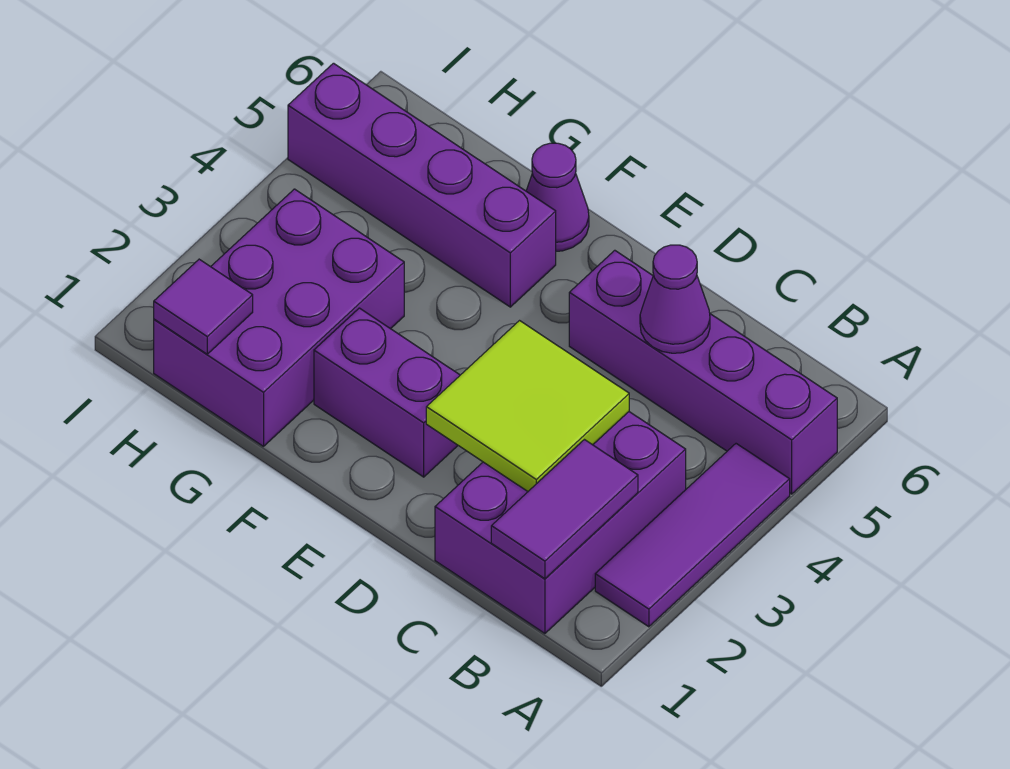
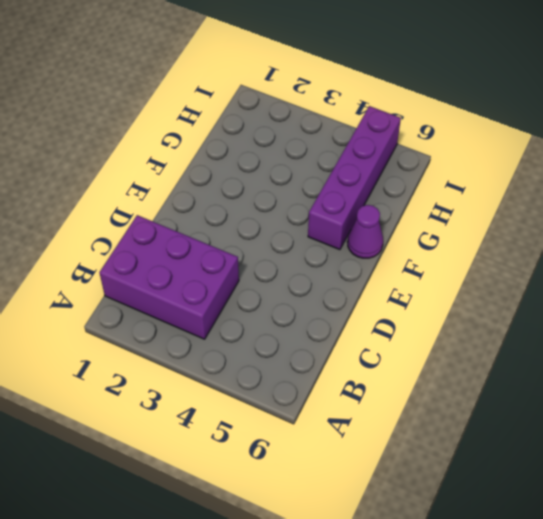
none -> purple 1x3 tile [595,444,790,627]
none -> purple 1x4 brick [569,250,837,494]

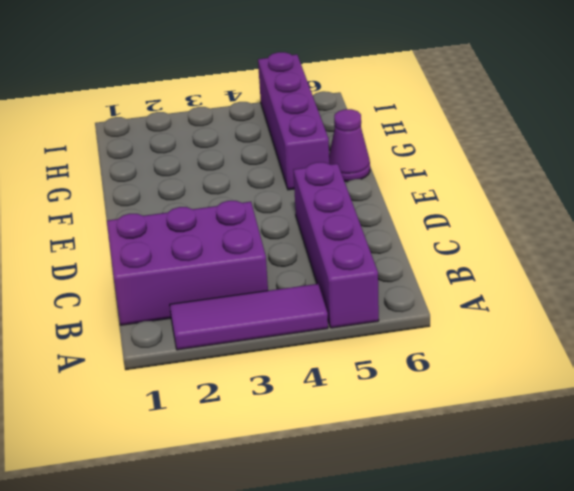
none -> purple 1x2 brick [314,308,460,477]
none -> purple 2x3 brick [154,189,404,446]

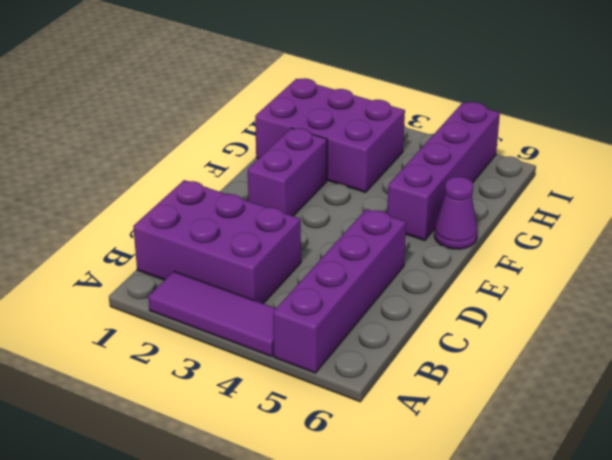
none -> purple 1x2 tile [491,440,638,579]
none -> lime 2x2 tile [426,321,629,491]

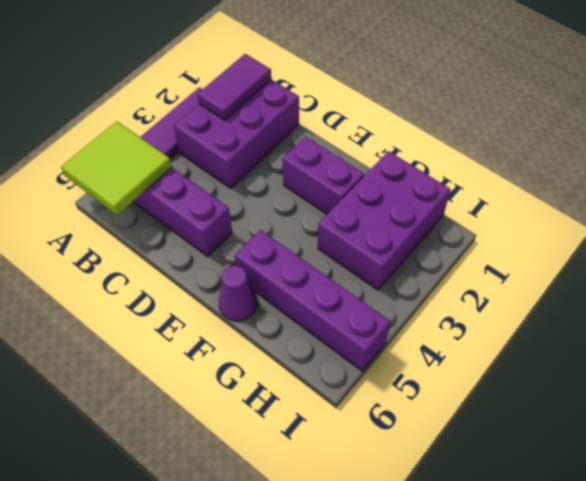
lime 2x2 tile [61,121,172,215] -> lime 2x2 tile moved to [426,321,629,491]
none -> purple 1x1 cone [640,245,710,353]
none -> purple 1x1 tile [154,259,253,354]

